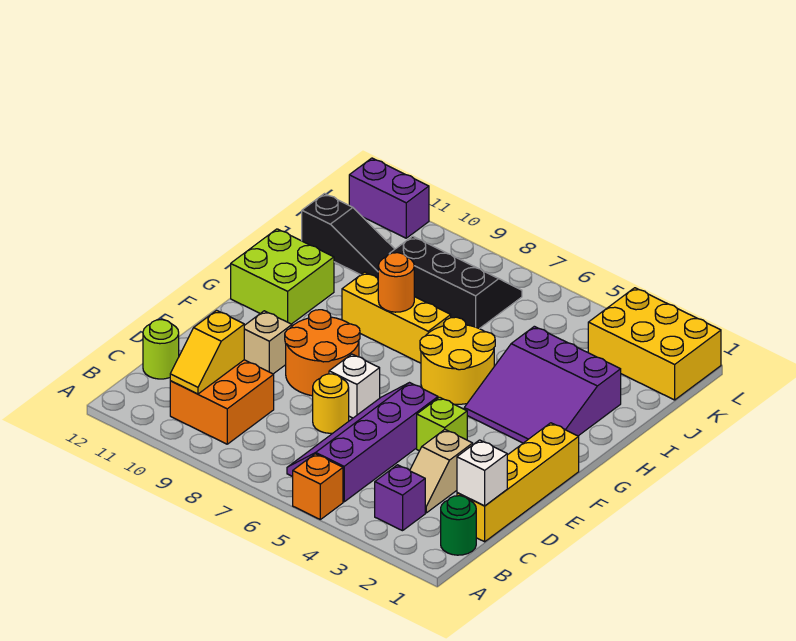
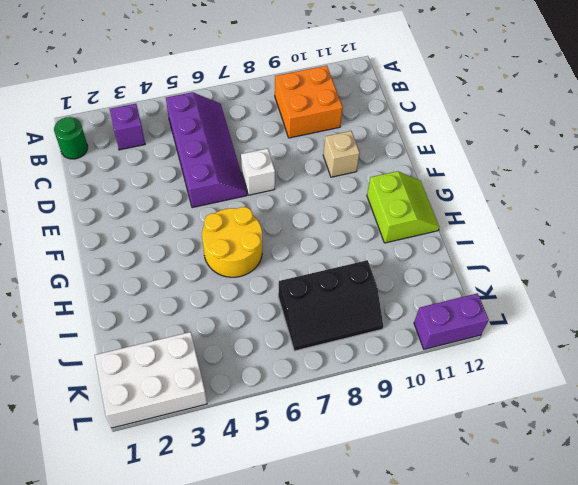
lime 2x2 slope [367,171,439,243] -> lime 2x2 brick [231,229,334,324]
white 2x3 brick [95,332,207,428] -> yellow 2x3 brick [588,288,721,400]
none -> orange 1x1 brick [293,454,343,519]
none -> yellow 1x4 brick [457,423,579,542]
none -> tan 1x2 slope [410,430,473,513]

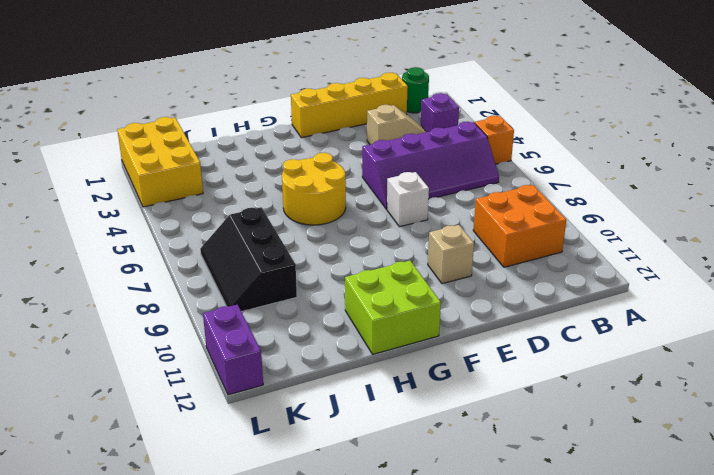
none -> lime 1x1 round brick [143,320,179,379]
none -> yellow 1x1 round brick [313,374,349,433]
none -> lime 1x1 brick [417,397,467,451]

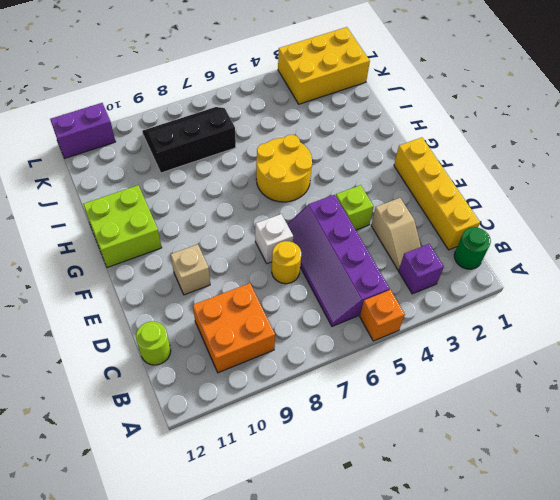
none -> orange 2x2 round brick [285,310,360,396]
none -> purple 3x3 slope [464,326,621,443]
none -> yellow 1x3 brick [342,272,451,363]

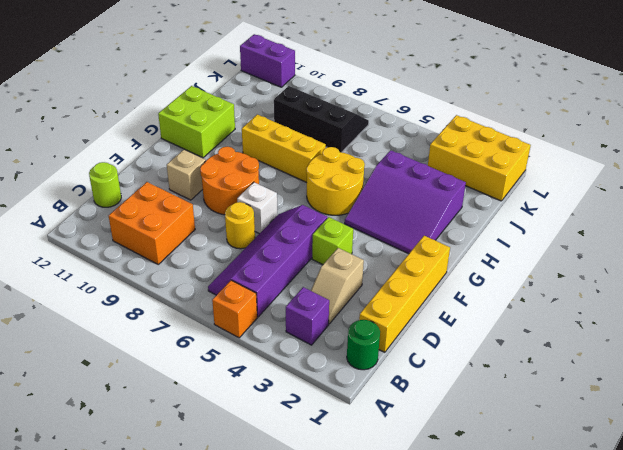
none -> black 1x3 slope [302,194,395,278]
none -> yellow 1x2 slope [170,310,244,394]
none -> white 1x1 brick [457,440,507,506]

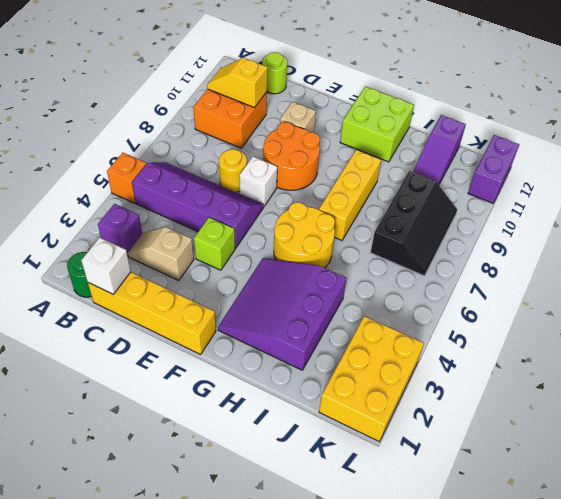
purple 1x3 slope [413,115,466,185] -> black 1x3 slope [302,194,395,278]
none -> orange 1x1 round brick [378,253,414,312]

